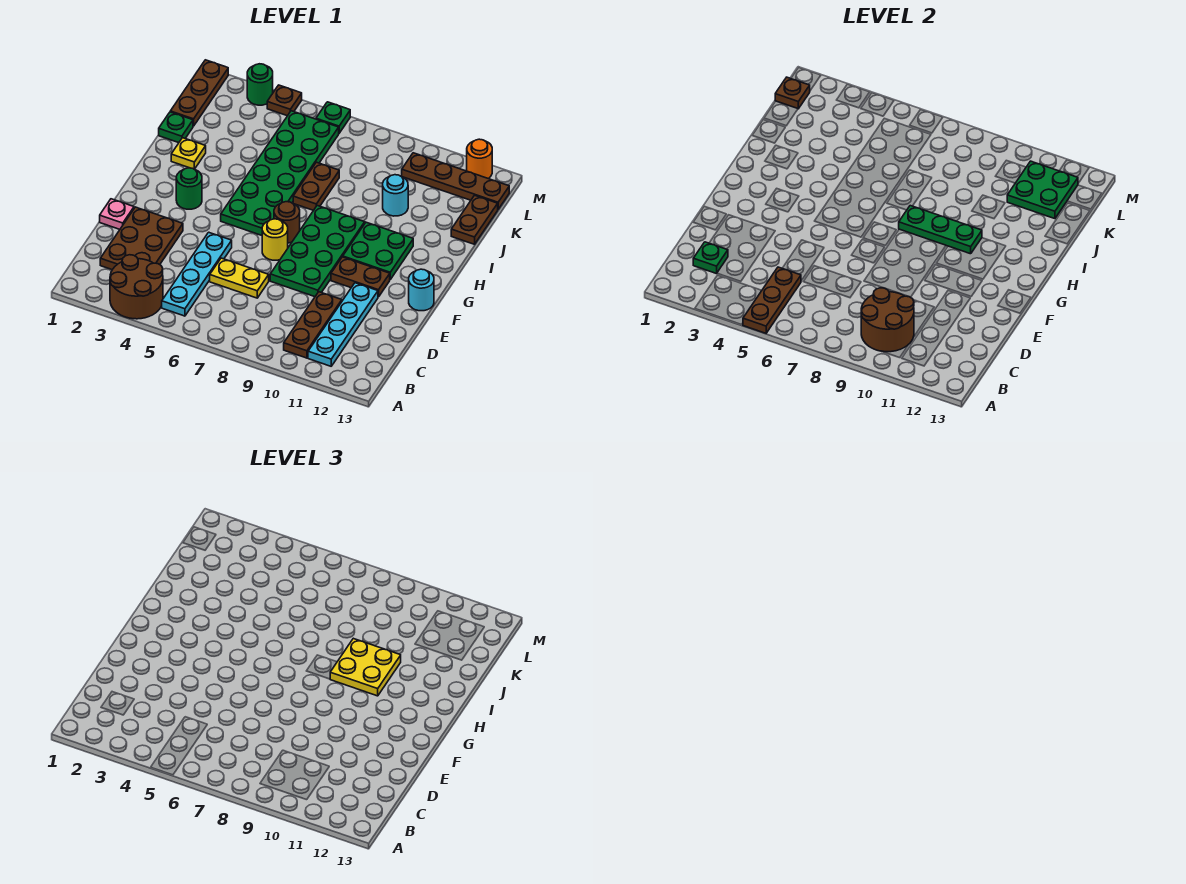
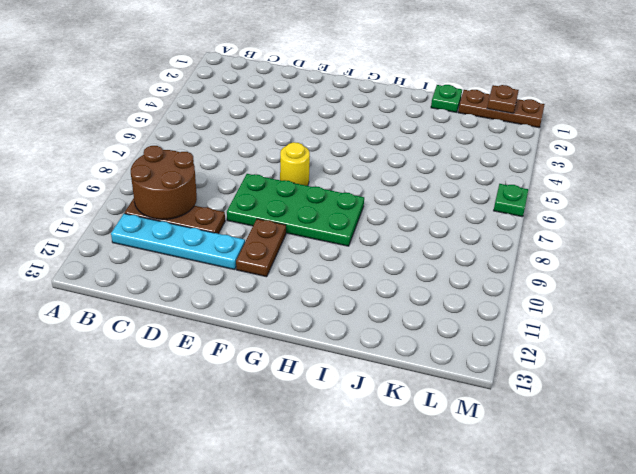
none -> brown 2x2 round brick [110,255,163,319]
none -> cyan 1x4 plate [162,232,232,316]
none -> brown 2x3 plate [100,207,183,270]
none -> yellow 1x2 plate [210,258,269,298]

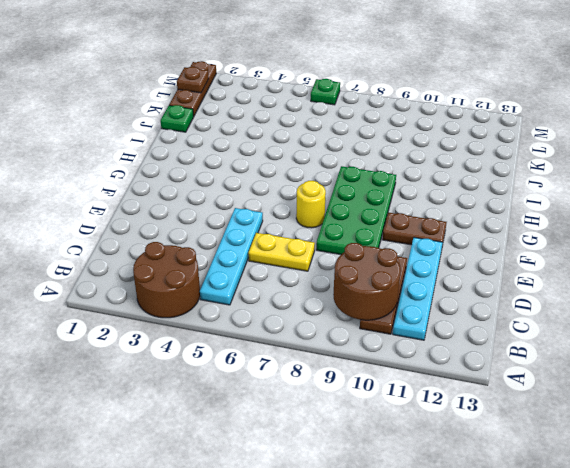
none -> brown 2x3 plate [100,207,183,270]
none -> pink 1x1 plate [100,199,134,229]
none -> cyan 1x1 round brick [409,269,434,311]
none -> green 1x1 round brick [176,168,202,209]

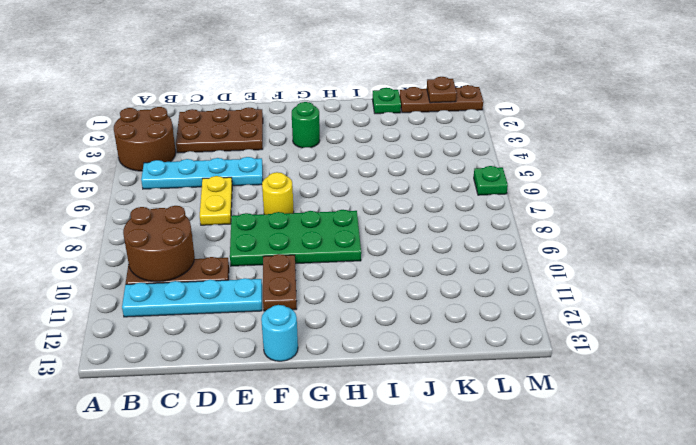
none -> pink 1x1 plate [100,199,134,229]
none -> green 2x6 plate [221,111,339,235]
none -> brown 1x1 round brick [274,202,300,243]
none -> green 2x2 plate [343,222,413,279]

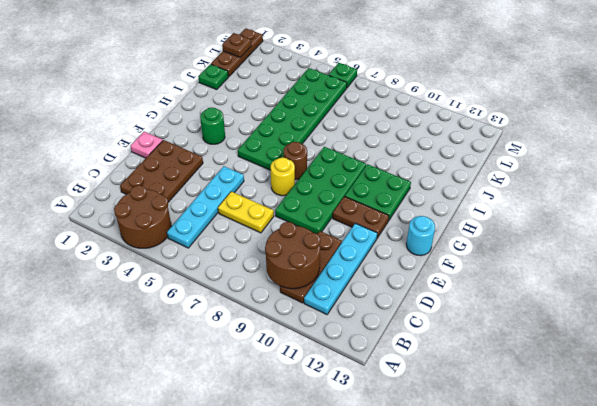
none -> yellow 1x1 plate [171,138,206,169]
none -> brown 1x2 plate [293,162,339,210]
none -> cyan 1x1 round brick [383,175,408,216]
none -> brown 1x2 plate [451,195,498,244]

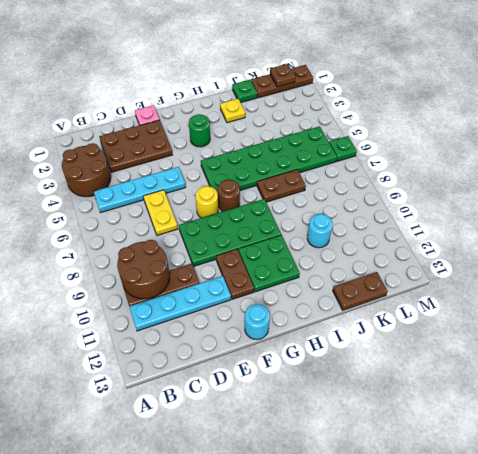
none -> brown 1x4 plate [402,153,509,209]
none -> green 1x1 round brick [247,64,273,105]
none -> brown 1x1 plate [267,85,302,116]
none -> orange 1x1 round brick [467,139,492,179]

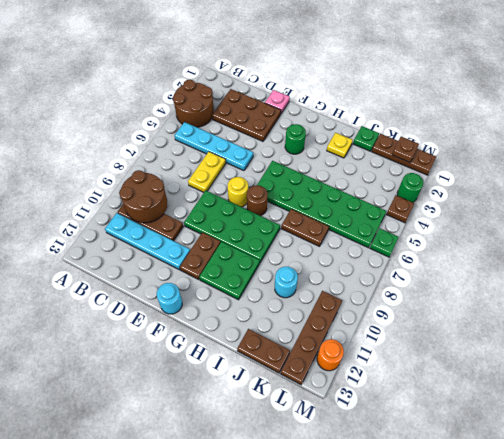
none -> brown 1x3 plate [743,267,801,333]
none -> green 1x1 plate [693,242,728,274]
none -> green 1x3 plate [899,206,982,254]
none -> green 2x2 plate [1007,161,1078,219]

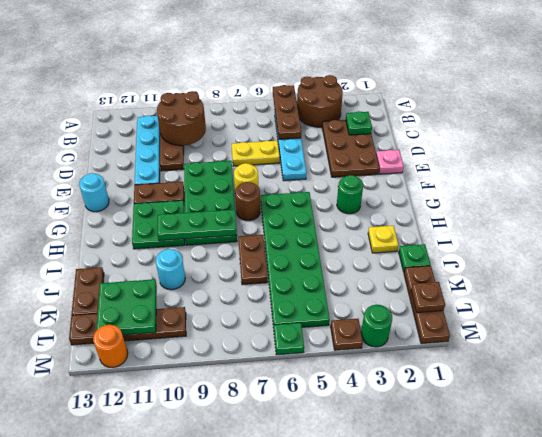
none -> yellow 2x2 plate [330,638,401,696]

